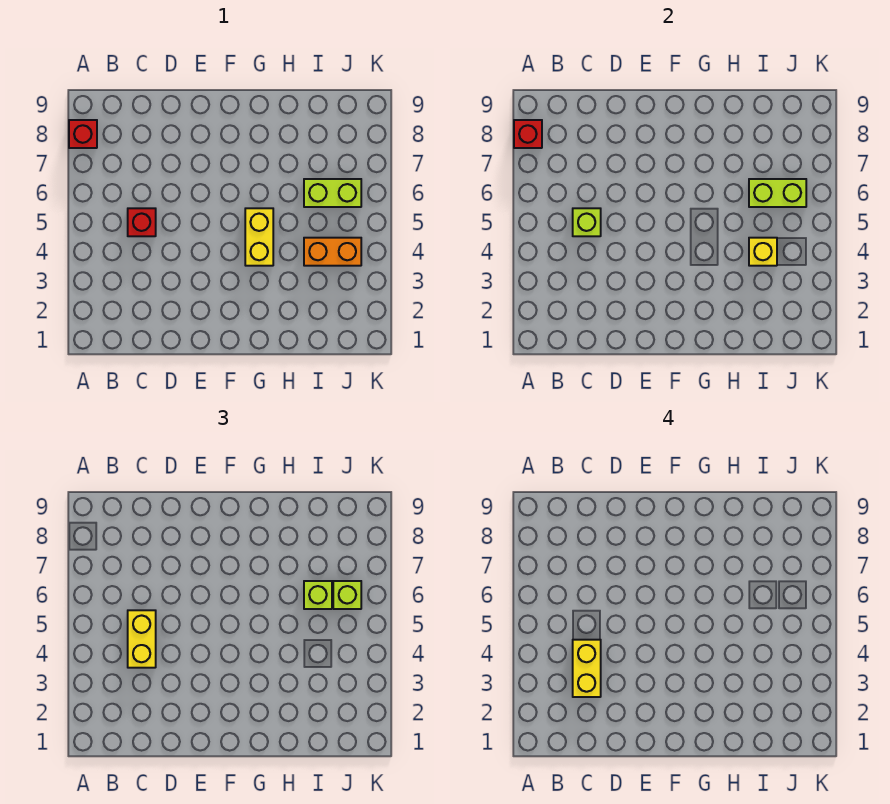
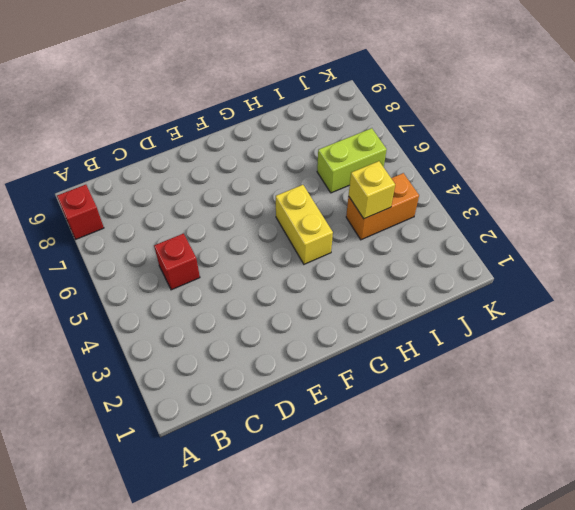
none -> red 1x1 brick [514,120,542,148]
none -> lime 1x1 brick [573,208,601,236]
none -> lime 1x2 brick [749,179,806,207]

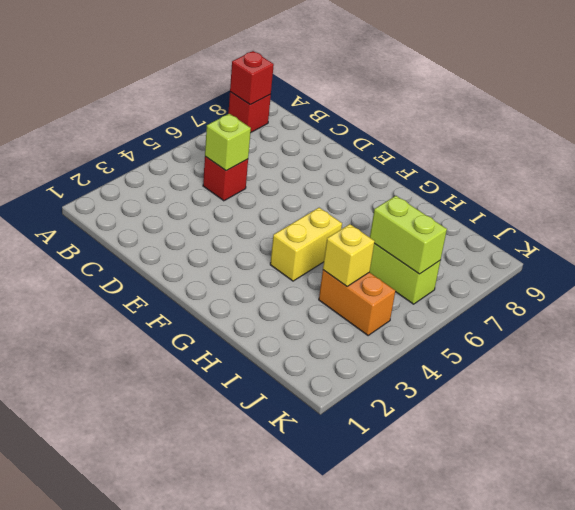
none -> yellow 1x2 brick [128,610,156,668]
none -> lime 1x1 brick [304,581,332,609]
none -> lime 1x1 brick [333,581,361,609]

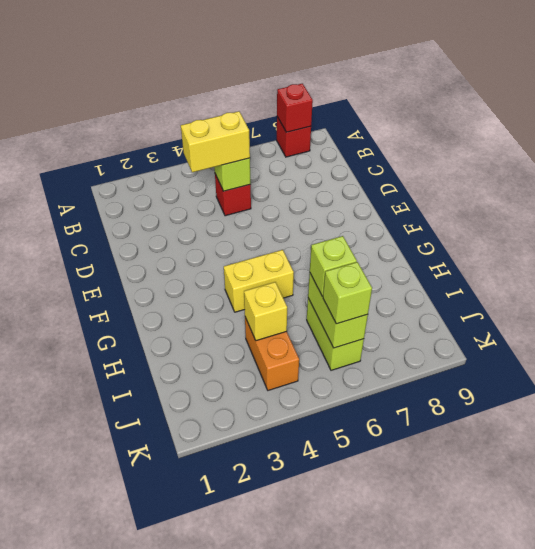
none -> yellow 1x2 brick [573,640,601,697]

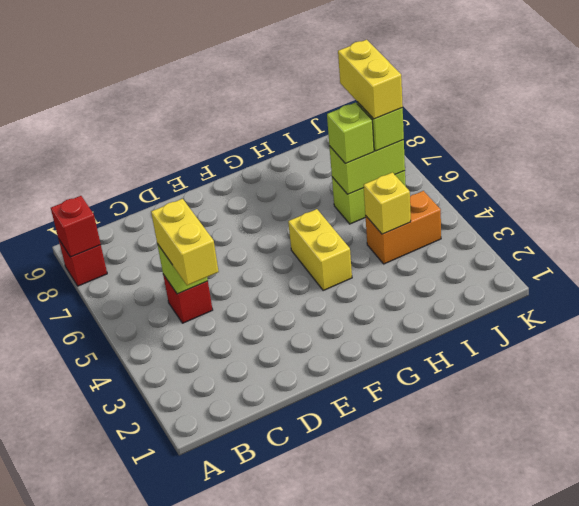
yellow 1x2 brick [338,40,403,119] -> yellow 1x2 brick moved to [573,640,601,697]

